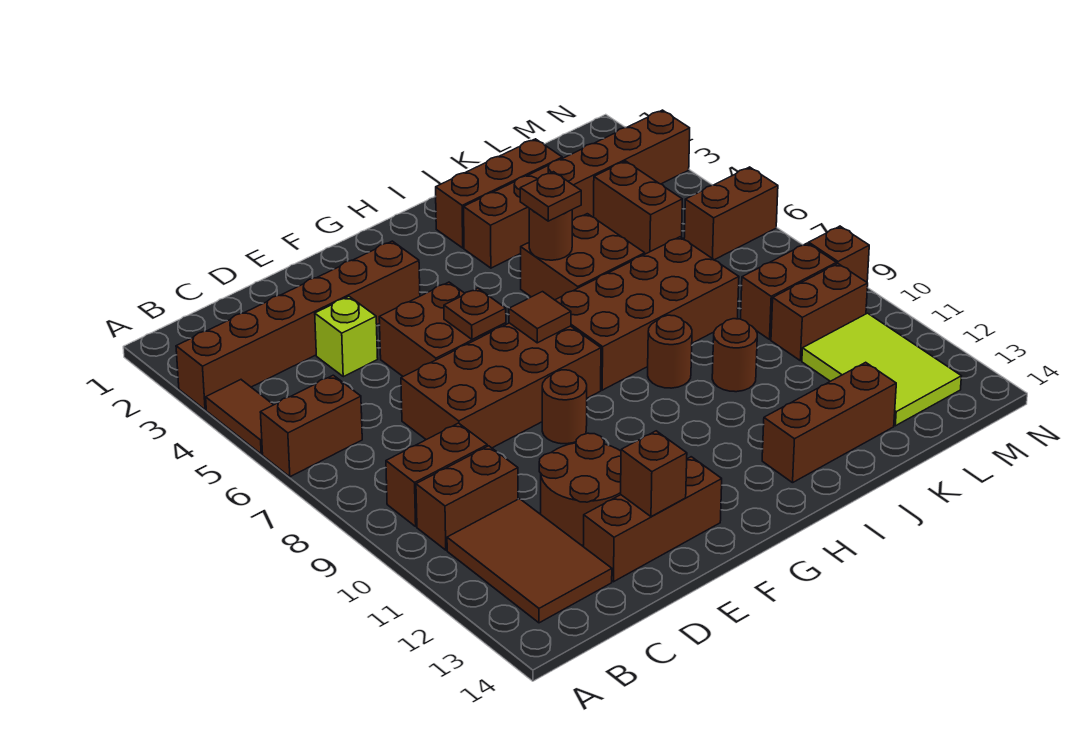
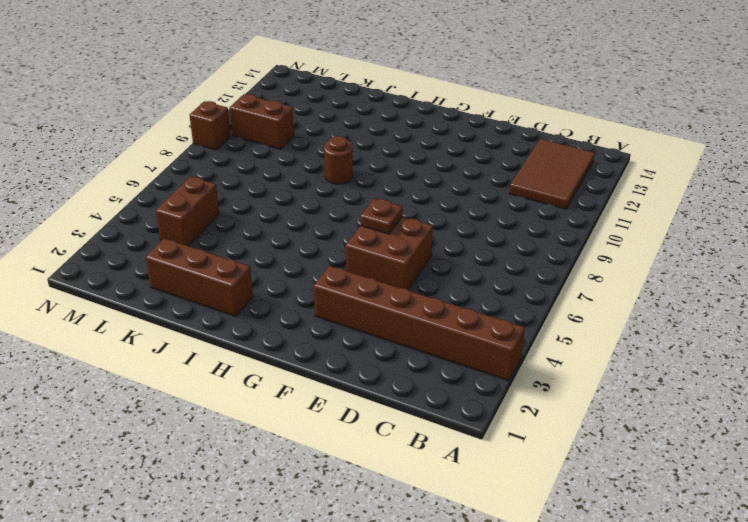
none -> brown 1x2 tile [206,380,273,454]
none -> brown 1x2 brick [260,375,362,477]
none -> brown 1x2 brick [386,423,487,526]
none -> brown 1x2 brick [416,446,518,550]

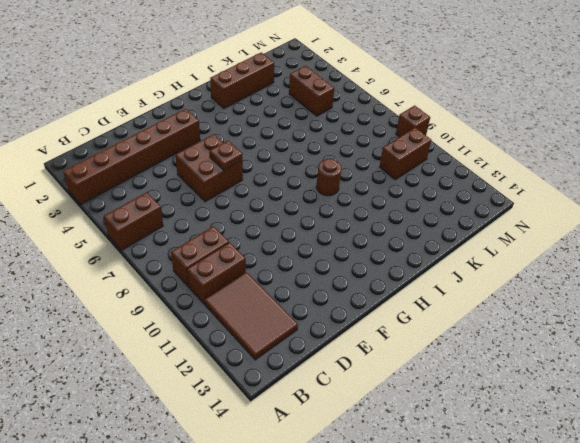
none -> brown 1x2 tile [206,380,273,454]
none -> lime 1x1 brick [315,296,378,377]
none -> brown 2x4 brick [401,323,601,448]
none -> brown 2x2 round brick [539,433,621,545]

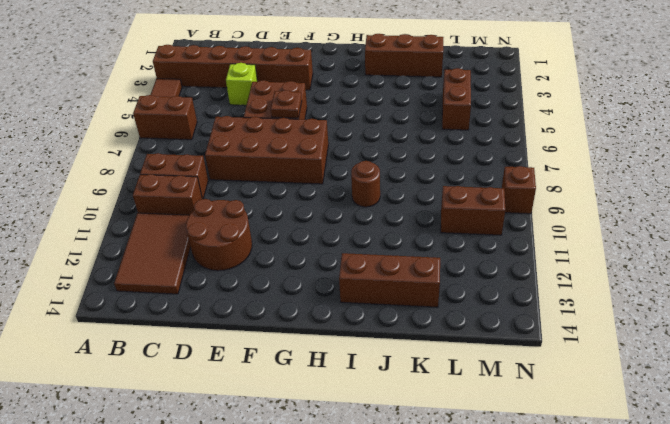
none -> brown 1x3 brick [583,457,722,582]
none -> brown 1x1 round brick [542,370,587,444]
none -> brown 2x4 brick [555,237,739,390]
none -> brown 1x6 brick [464,110,690,268]

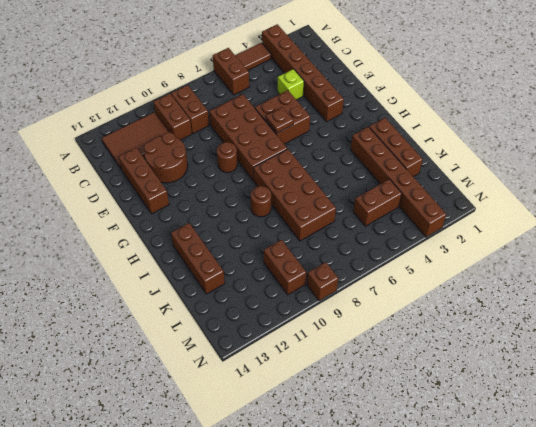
none -> brown 2x2 brick [521,214,645,300]
none -> brown 1x1 round brick [712,319,757,392]
none -> brown 1x2 brick [741,243,836,339]
none -> lime 2x3 tile [802,313,961,426]

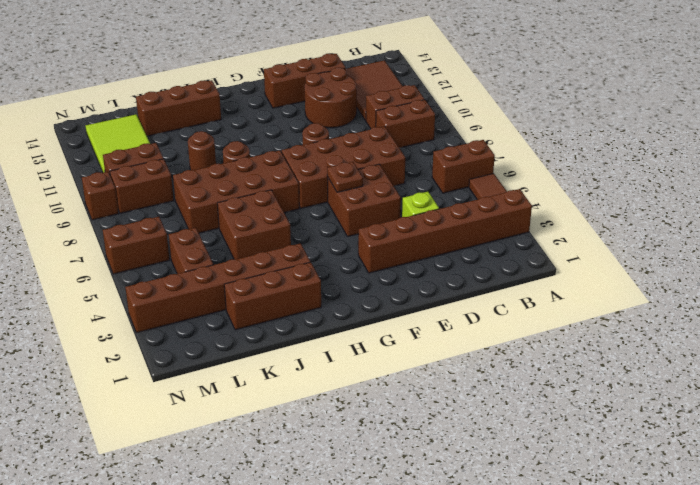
none -> brown 1x1 brick [621,431,687,517]
none -> brown 1x1 tile [509,292,571,343]
none -> brown 1x1 round brick [529,208,572,260]
none -> brown 1x1 plate [520,172,581,221]

